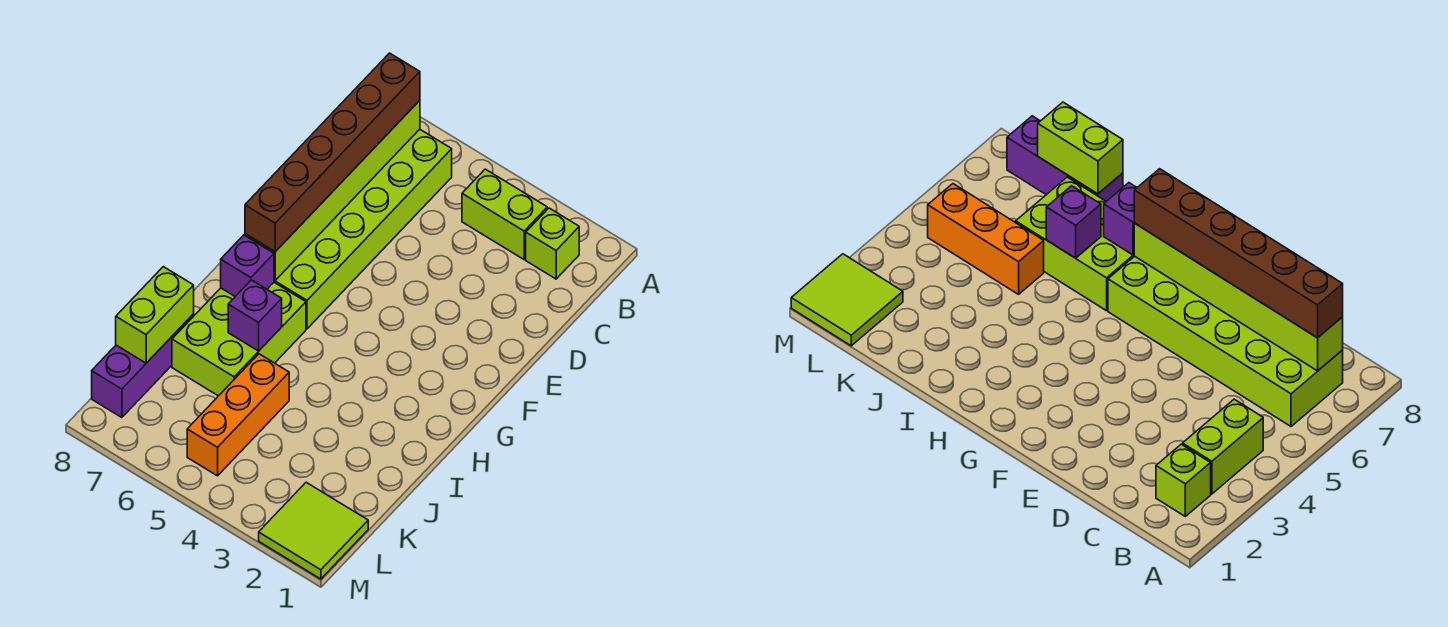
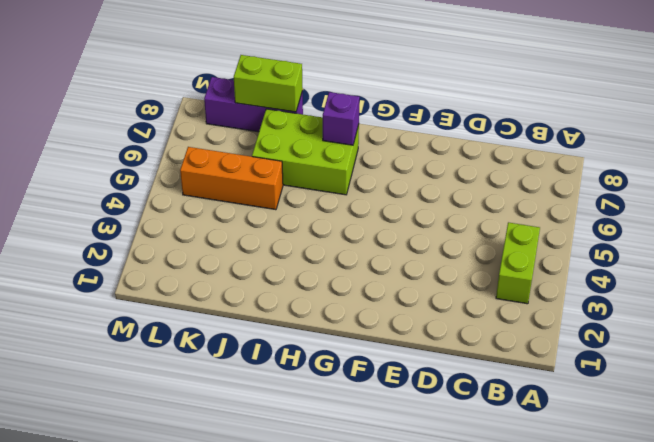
none -> lime 1x1 brick [526,208,579,279]
none -> lime 2x6 brick [274,129,452,329]
none -> lime 2x2 tile [259,482,368,579]

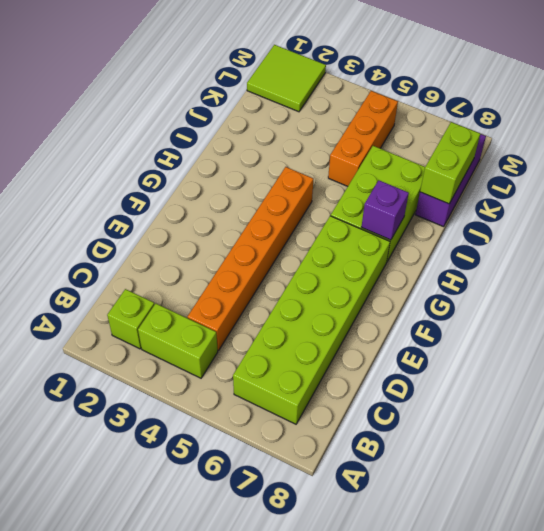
orange 1x6 brick [187,167,313,351] -> none
none -> lime 1x6 brick [245,100,420,280]
none -> purple 1x1 brick [228,280,282,351]
none -> brown 1x6 brick [245,53,420,252]

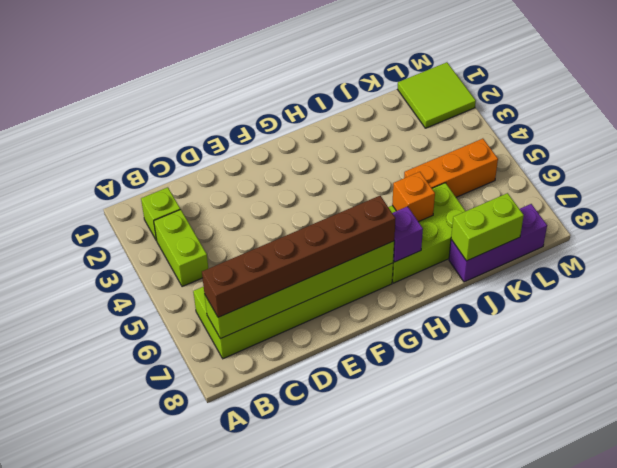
orange 1x1 brick [392,172,435,222] -> purple 1x1 brick [228,280,282,351]

